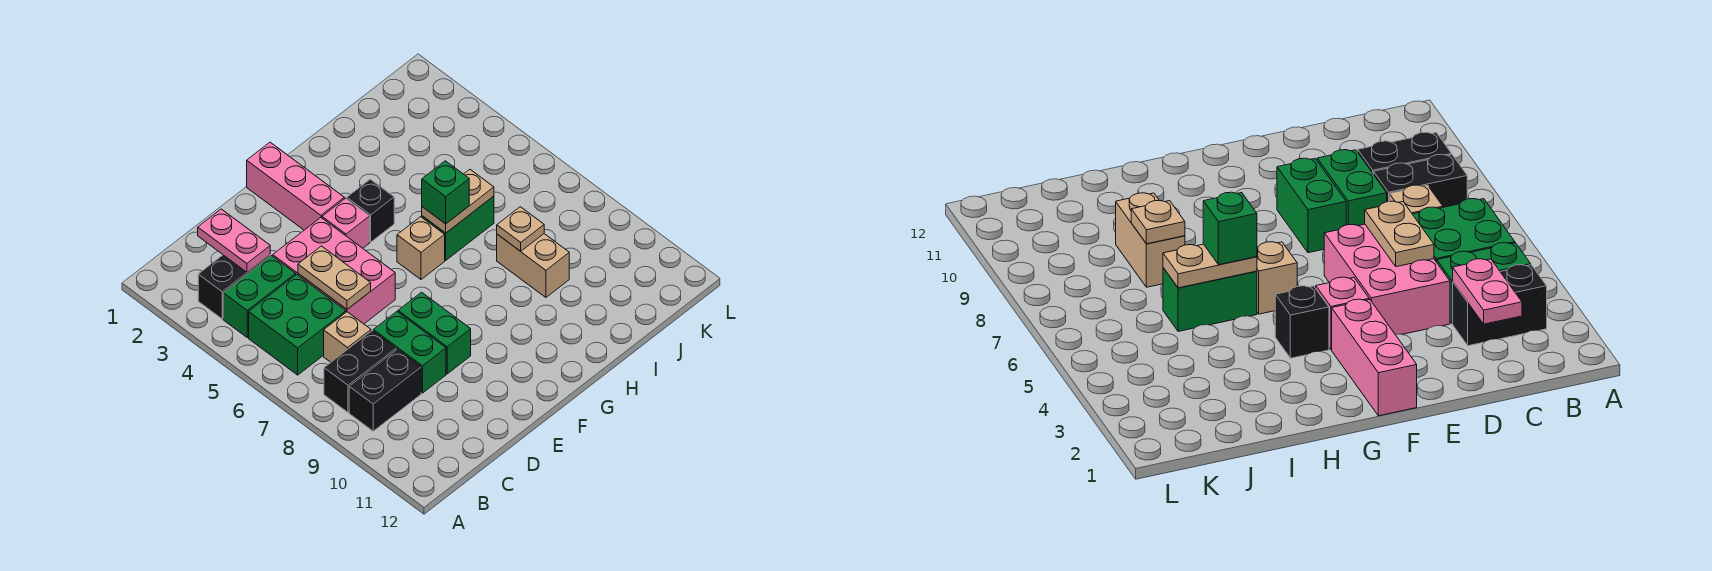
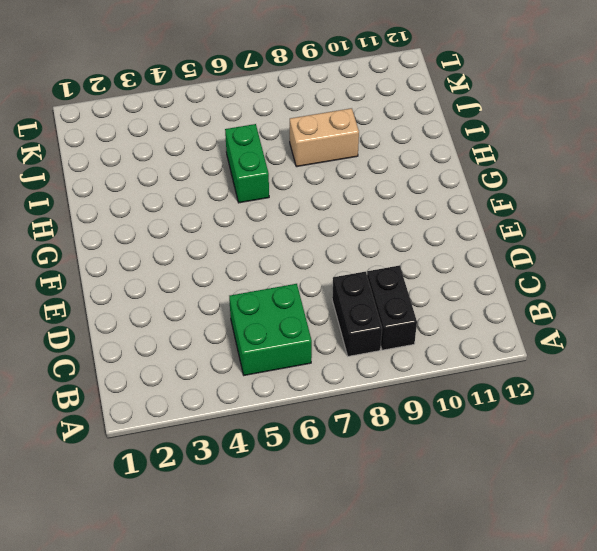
none -> black 1x2 brick [198,255,270,319]
none -> green 1x2 brick [223,256,296,338]
none -> tan 1x1 brick [324,312,371,362]

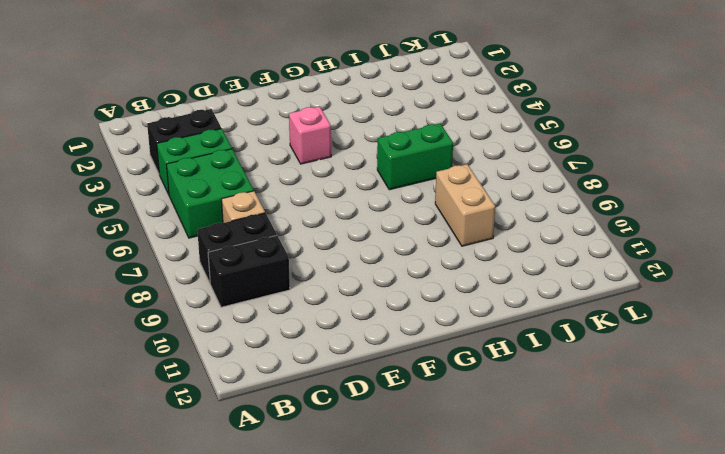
none -> pink 2x3 brick [273,218,395,324]
none -> green 1x2 brick [373,312,446,393]
none -> green 1x2 brick [398,292,471,374]

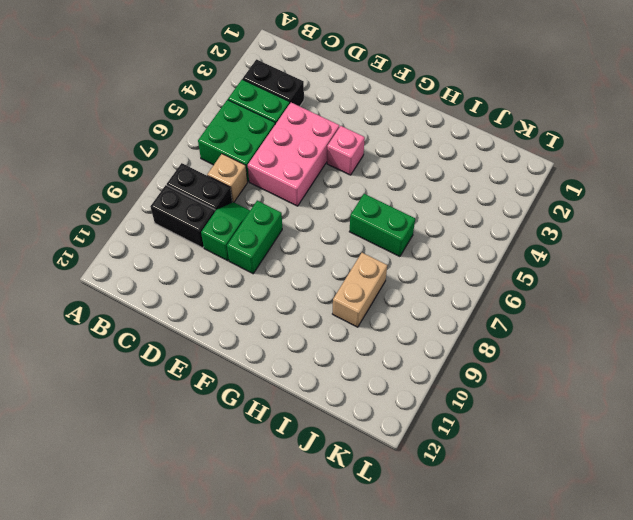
green 1x2 slope [201,202,250,261] -> green 1x2 brick [373,312,446,393]
none -> pink 1x3 brick [247,142,344,230]
none -> black 1x1 brick [347,179,394,242]
none -> tan 1x1 brick [397,217,445,279]

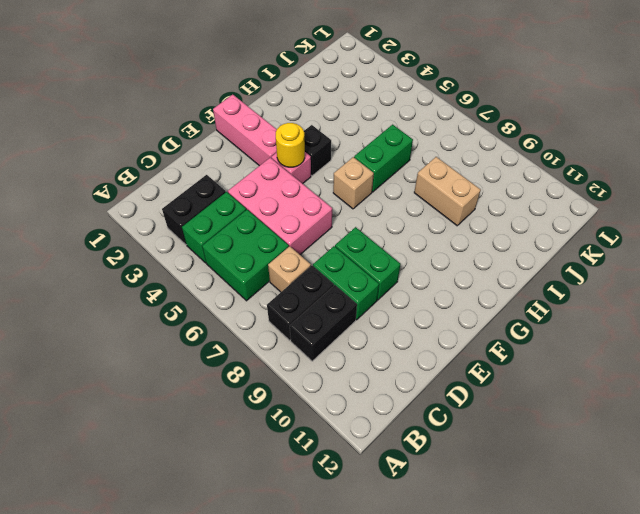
yellow 1x1 round brick [276,123,305,167] -> none
none -> pink 1x2 plate [198,209,270,272]
none -> tan 1x2 plate [298,246,371,309]
none -> tan 1x2 plate [422,170,494,233]

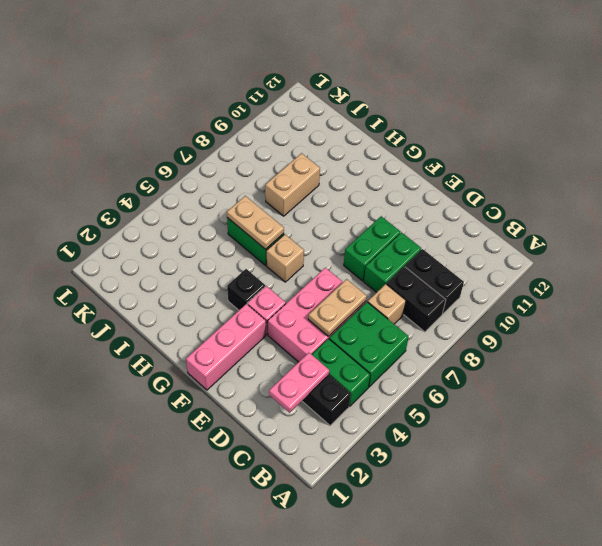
none -> tan 1x1 plate [497,207,544,251]
none -> green 1x1 brick [422,161,469,224]

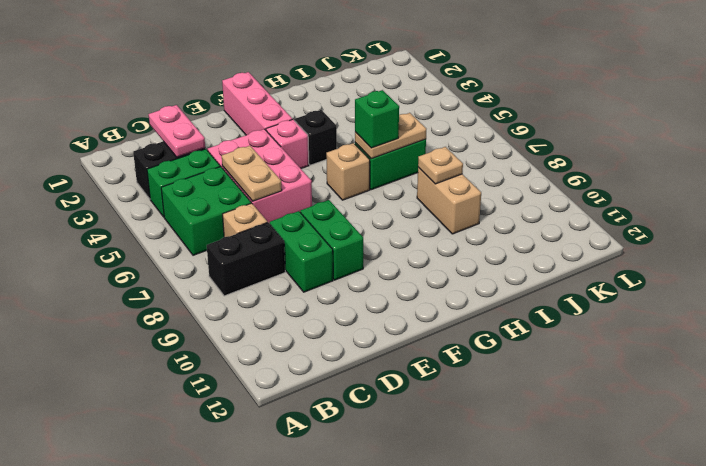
none -> black 1x2 brick [349,349,421,431]

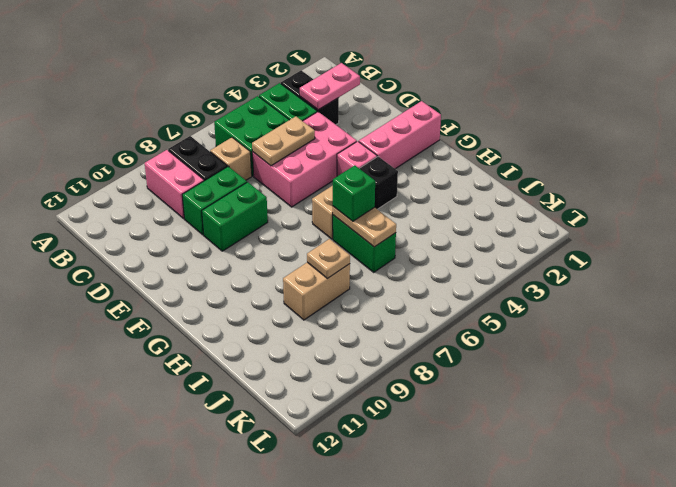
pink 1x2 brick [145,150,204,219] -> black 1x2 brick [349,349,421,431]

